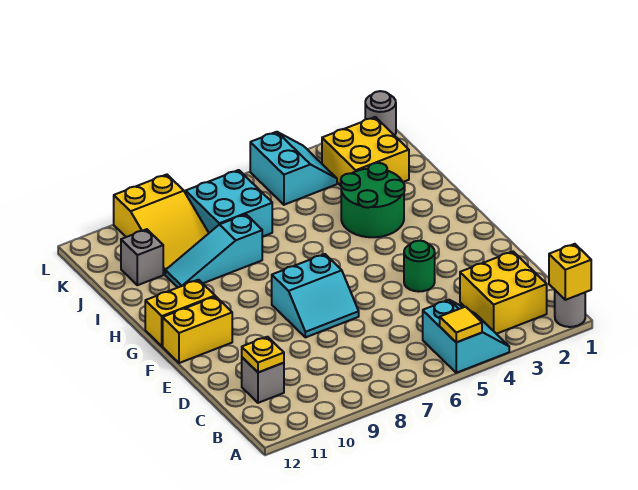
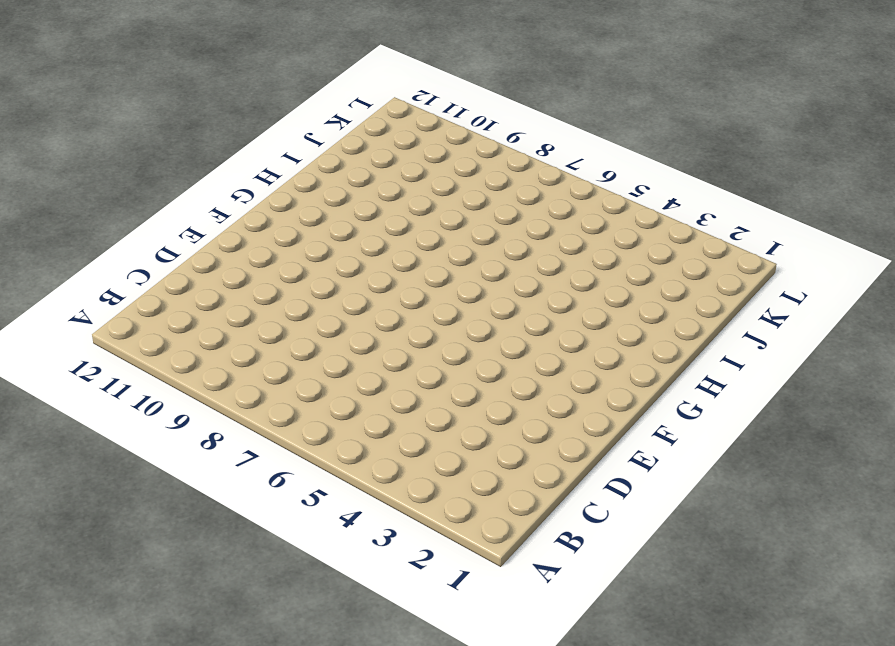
none -> grey 1x1 round brick [555,290,585,327]
none -> cyan 2x2 slope [423,300,509,373]
none -> yellow 2x2 brick [460,251,547,334]

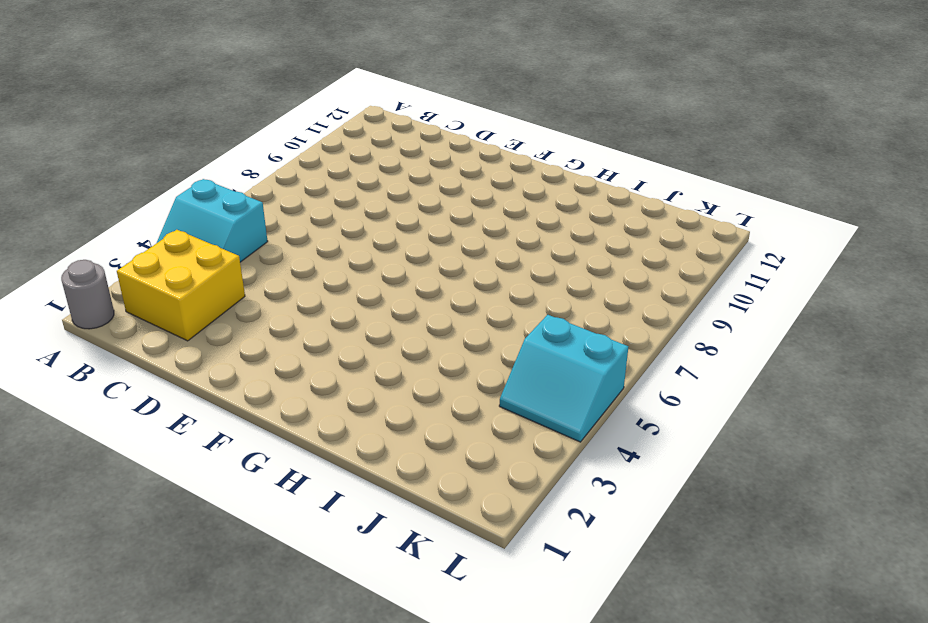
none -> grey 1x1 brick [242,357,284,403]
none -> green 1x1 round brick [404,241,435,292]
none -> cyan 2x2 slope [272,254,359,337]

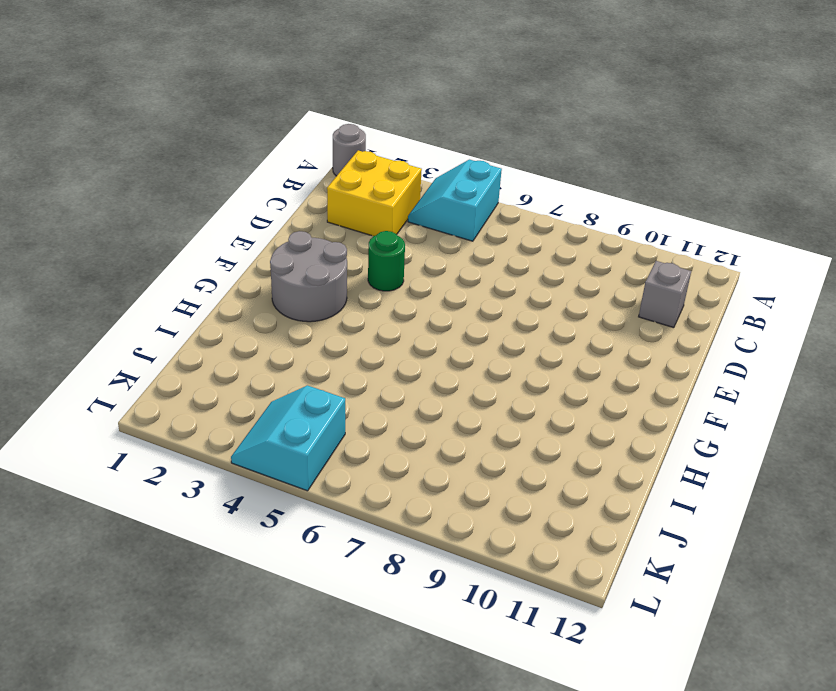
grey 2x2 round brick [270,231,347,322] -> none
none -> cyan 2x2 slope [272,254,359,337]
none -> yellow 1x2 brick [163,296,232,363]
none -> yellow 1x2 brick [145,280,215,346]

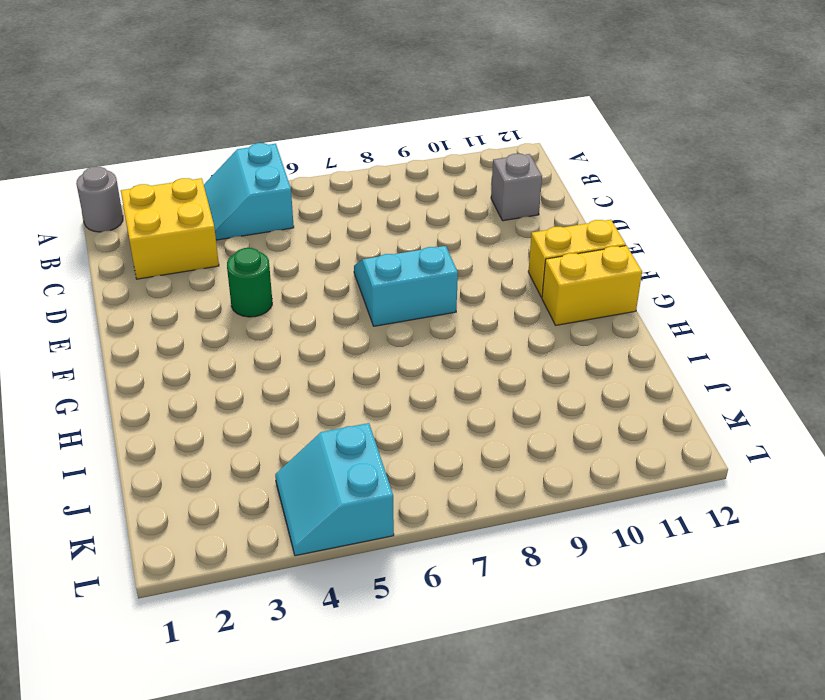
none -> green 2x2 round brick [341,163,405,237]
none -> cyan 1x3 slope [165,214,262,287]
none -> yellow 2x2 brick [322,117,409,186]

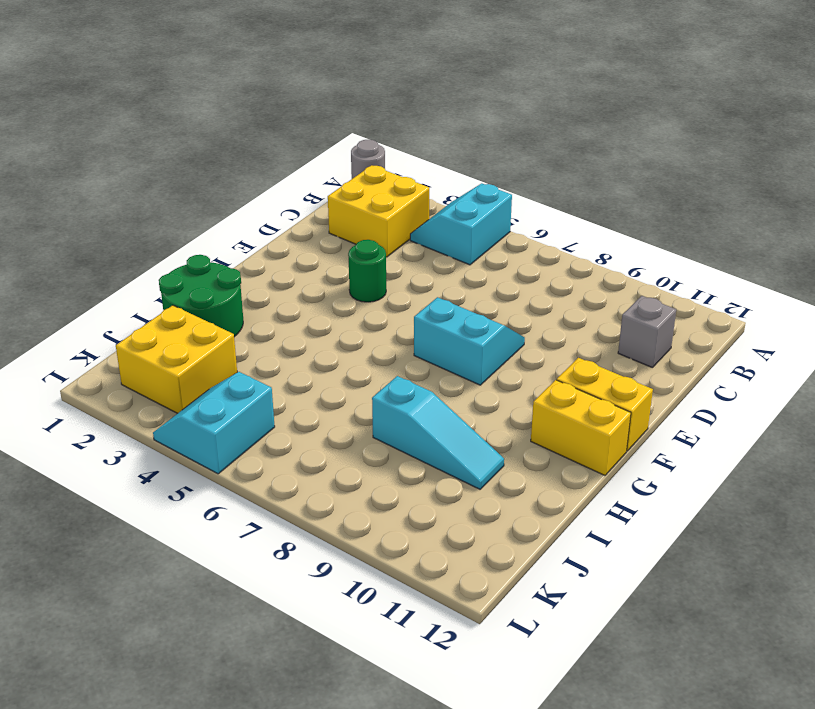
green 2x2 round brick [159,255,243,337] -> green 2x2 round brick moved to [341,163,405,237]
none -> cyan 2x2 brick [186,170,272,237]
none -> yellow 2x3 slope [114,175,209,274]
none -> grey 1x1 brick [121,229,163,285]

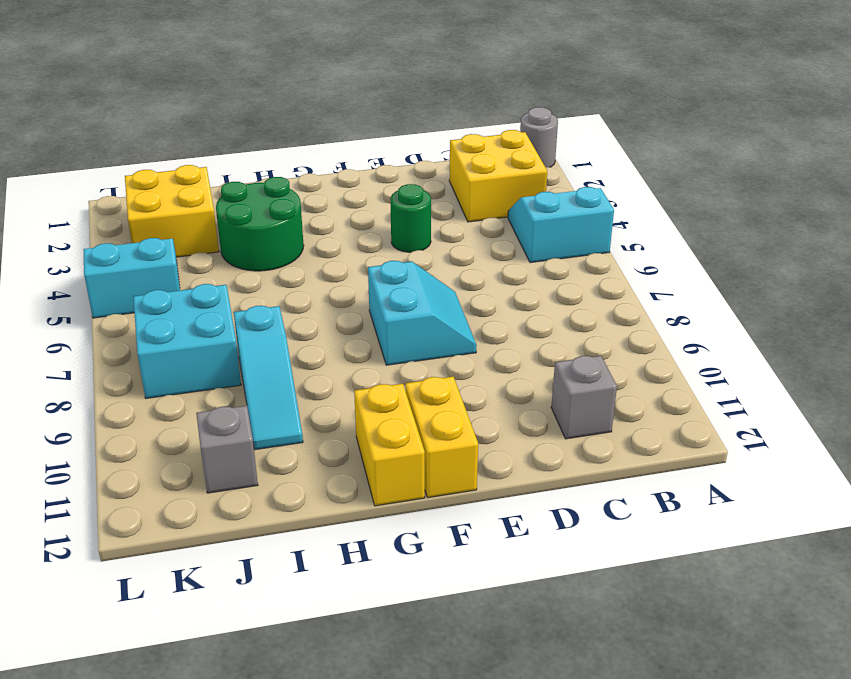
none -> yellow 2x3 slope [114,175,209,274]
none -> grey 1x1 round brick [365,91,396,136]
none -> yellow 1x1 brick [549,244,591,300]

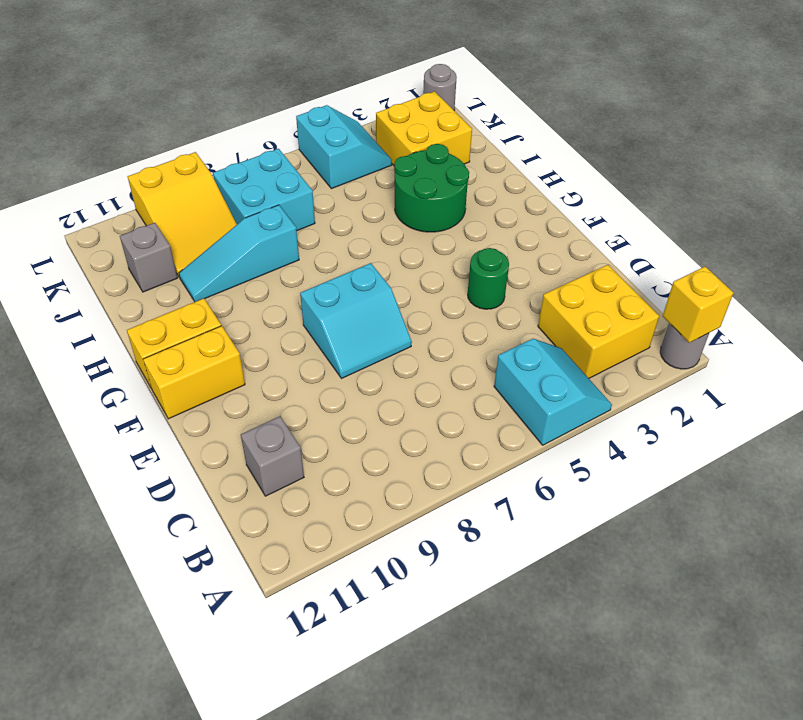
none -> yellow 1x1 tile [440,307,482,342]
none -> yellow 1x1 plate [242,337,284,372]

